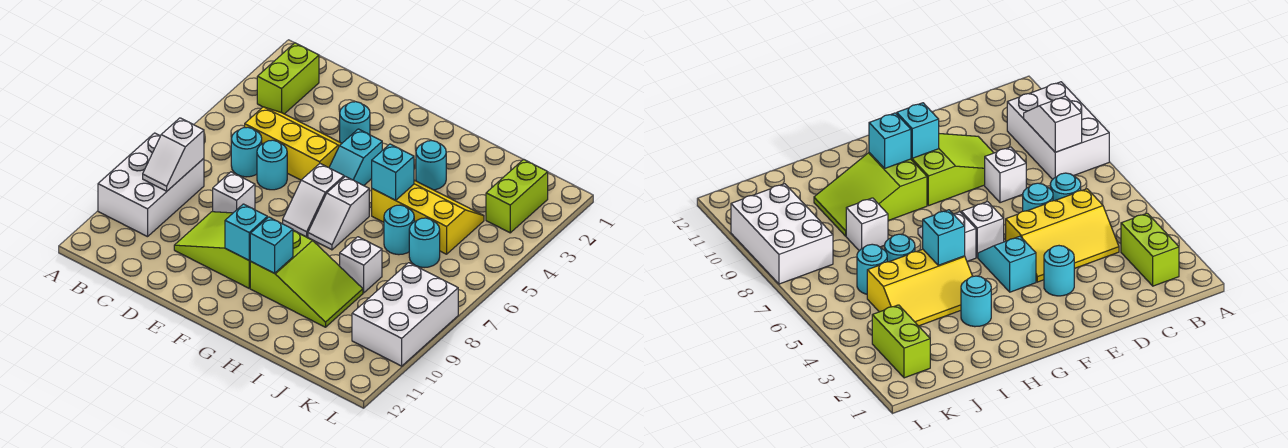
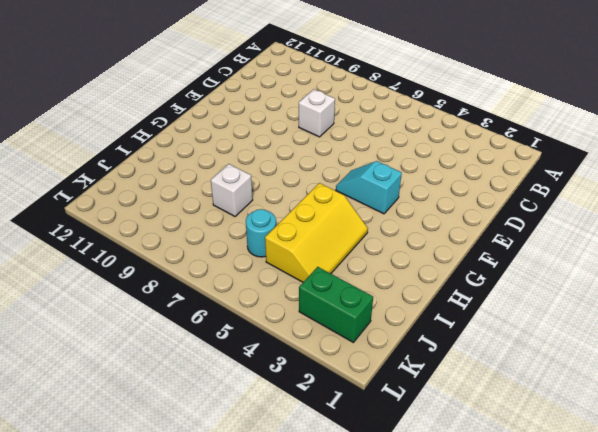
green 1x2 brick [299,267,373,343] -> lime 1x2 brick [486,159,548,233]
none -> white 2x3 brick [98,133,204,237]
none -> lime 1x2 brick [257,43,319,114]
none -> yellow 2x3 slope [245,107,342,180]

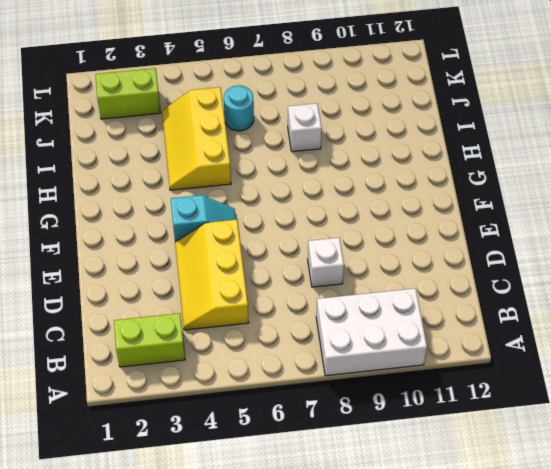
none -> cyan 1x1 round brick [231,127,262,177]
none -> cyan 1x1 round brick [257,140,287,190]
none -> lime 2x3 slope [174,212,251,288]

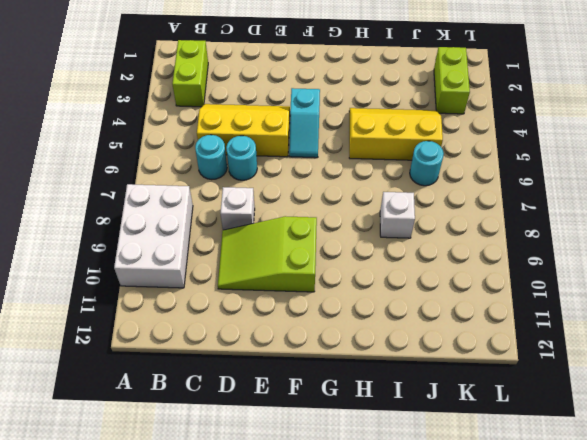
none -> cyan 1x1 round brick [340,102,370,143]
none -> white 1x2 slope [283,164,344,237]
none -> white 1x2 slope [308,176,369,250]

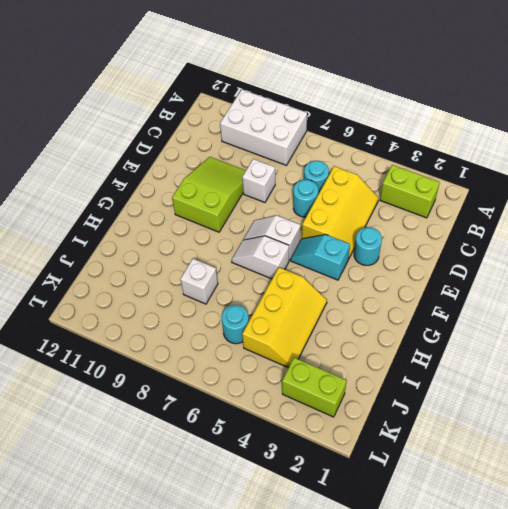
none -> lime 2x3 slope [250,231,363,327]
none -> cyan 1x1 round brick [416,141,446,190]
none -> cyan 1x1 round brick [384,205,414,255]

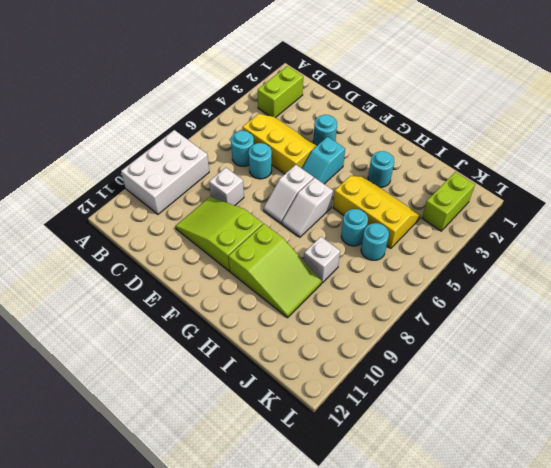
none -> white 2x3 brick [352,263,458,366]
none -> white 1x2 slope [143,118,204,191]
none -> cyan 1x1 brick [225,204,267,260]

